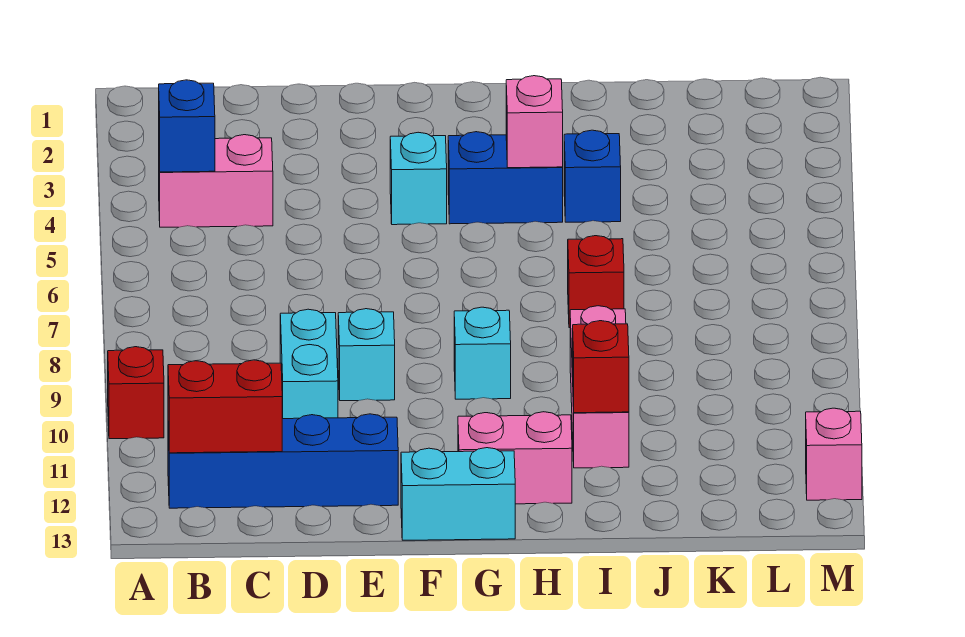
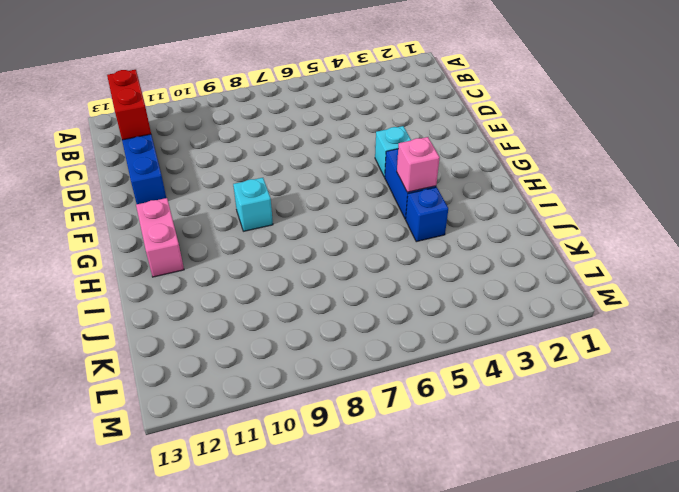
none -> red 1x1 brick [108,347,164,439]
none -> pink 1x2 brick [159,135,273,227]
none -> cyan 1x2 brick [280,309,338,419]

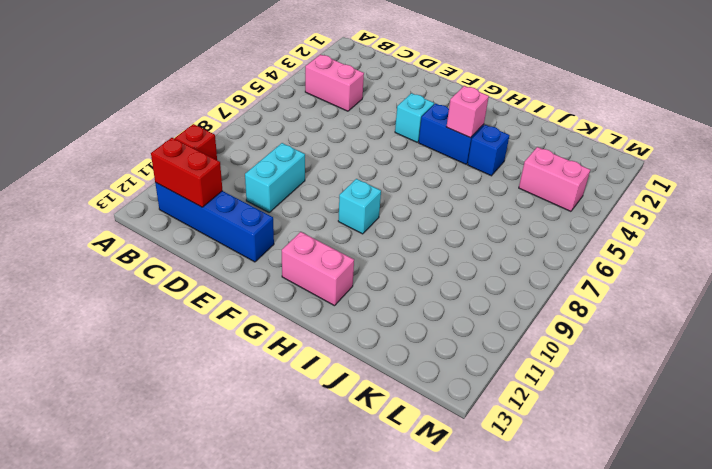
pink 1x2 brick [519,147,590,211] -> none
none -> cyan 1x1 brick [338,309,395,401]
none -> cyan 1x2 brick [401,448,515,540]
none -> red 1x1 brick [568,236,624,328]

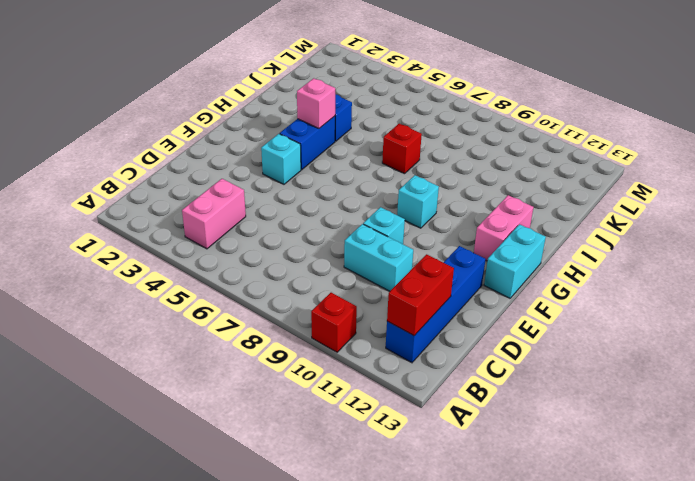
none -> pink 1x3 brick [570,306,629,468]
none -> pink 1x1 brick [806,408,862,500]
none -> blue 1x1 brick [159,80,215,172]

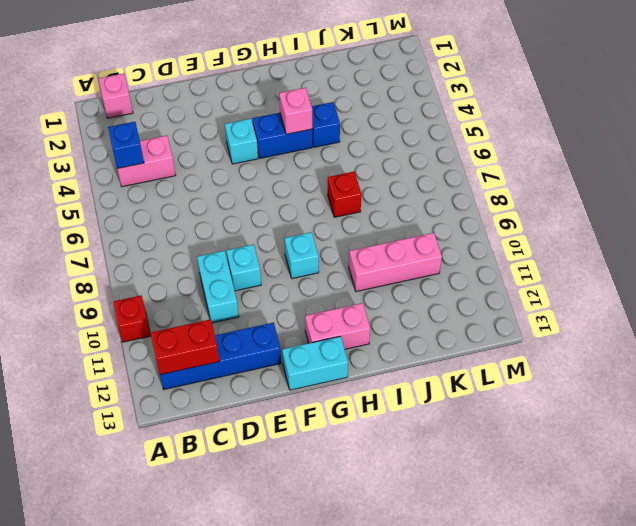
pink 1x1 brick [99,73,133,118] -> pink 1x1 brick moved to [806,408,862,500]
pink 1x3 brick [349,233,442,292] -> pink 1x3 brick turned to [570,306,629,468]
none -> red 1x1 brick [573,321,629,413]

